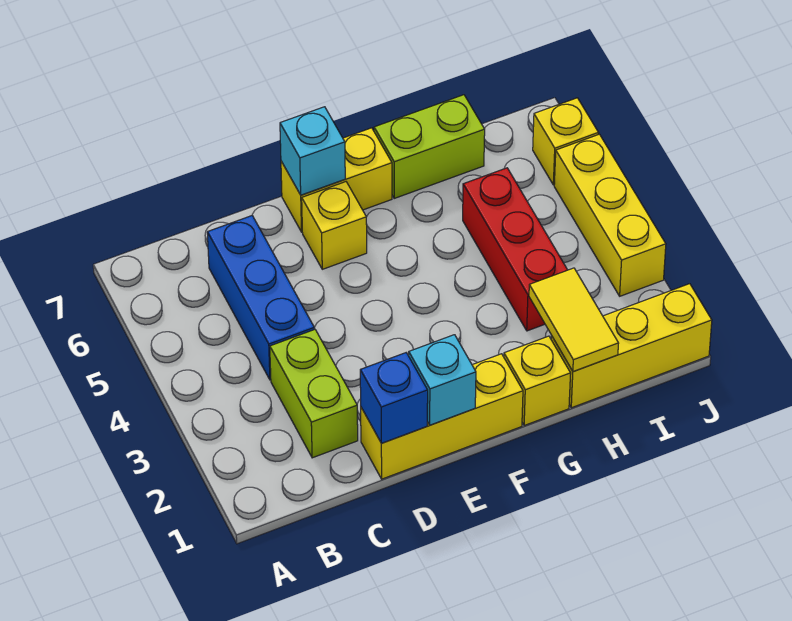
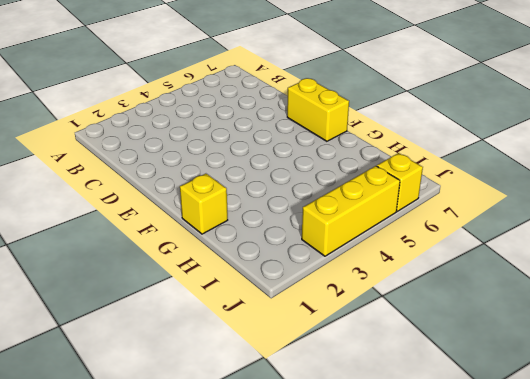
none -> lime 1x2 brick [270,329,358,458]
none -> blue 1x3 brick [207,216,314,380]
none -> yellow 1x3 brick [361,354,523,479]

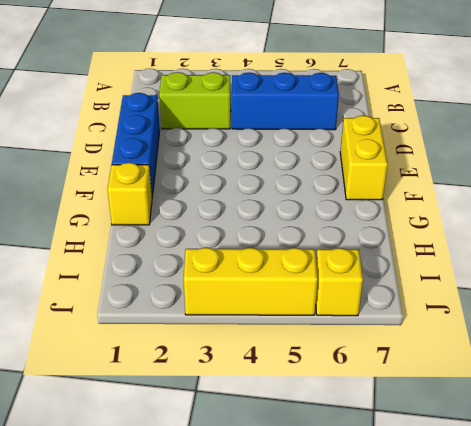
blue 1x3 brick [112,93,160,197] -> yellow 1x3 brick [361,354,523,479]
none -> yellow 1x1 brick [302,182,367,269]
none -> lime 1x2 brick [374,95,485,198]
none -> yellow 1x3 brick [551,284,712,408]

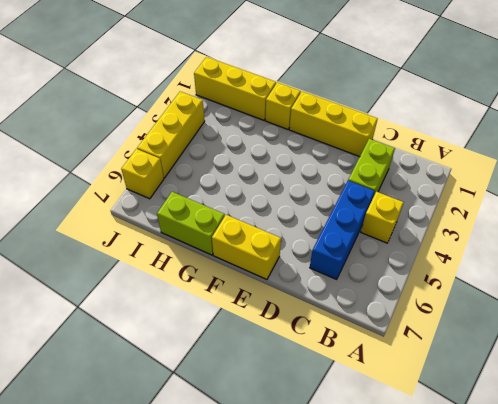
yellow 1x1 brick [361,192,404,243] -> yellow 1x1 brick moved to [302,182,367,269]
none -> red 1x3 brick [463,168,567,331]
none -> blue 1x1 brick [360,353,428,443]
none -> cyan 1x1 brick [409,335,476,425]

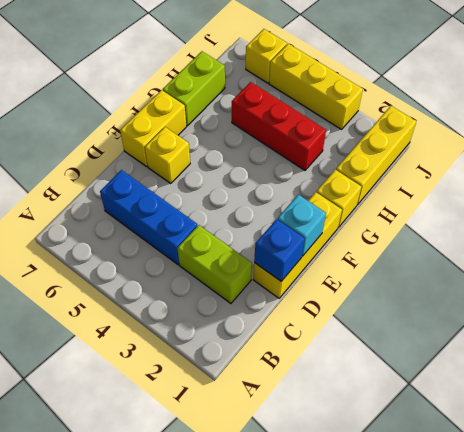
none -> cyan 1x1 brick [280,107,345,195]
none -> yellow 1x2 tile [529,268,619,372]

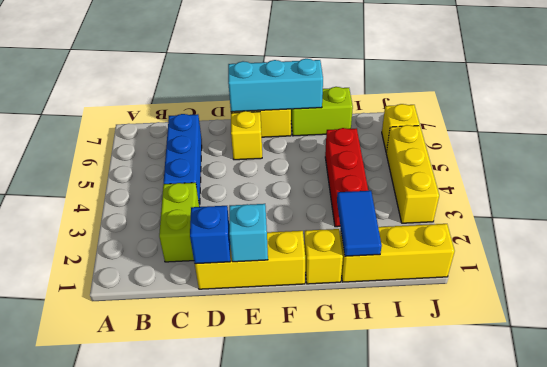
cyan 1x3 brick [228,59,323,112] -> cyan 1x1 brick [280,107,345,195]
blue 1x2 tile [337,191,382,256] -> yellow 1x2 tile [529,268,619,372]

